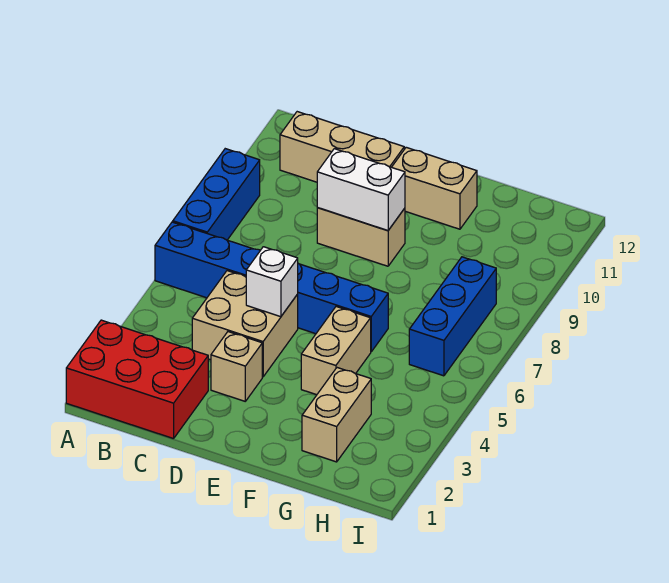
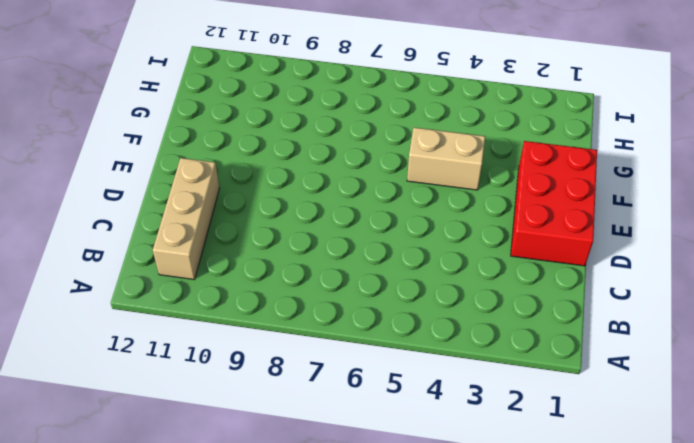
red 2x3 brick [511,141,597,266] -> red 2x3 brick moved to [66,320,208,439]
none -> blue 1x6 brick [155,222,388,352]
none -> blue 1x3 brick [173,149,260,240]
none -> tan 2x2 brick [192,271,298,377]

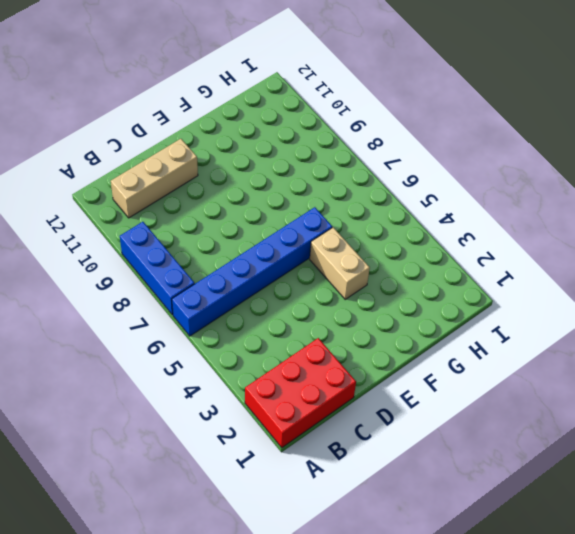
none -> tan 2x2 brick [192,271,298,377]
none -> tan 1x1 brick [211,332,262,401]
none -> tan 1x2 brick [317,208,405,266]

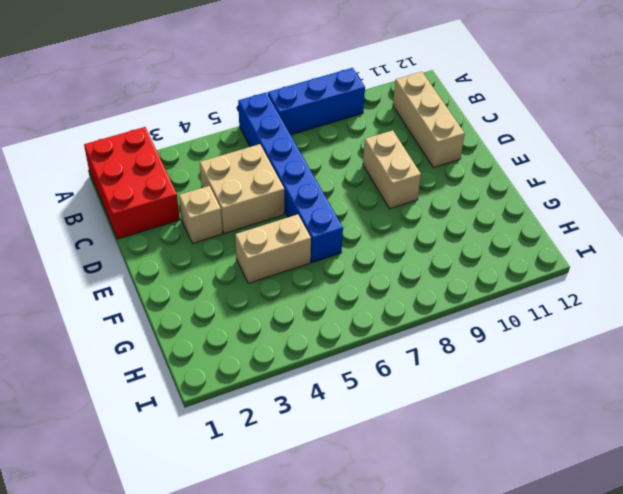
none -> tan 1x2 brick [392,147,477,229]
none -> tan 1x2 brick [302,368,371,462]
none -> blue 1x3 brick [409,257,496,376]

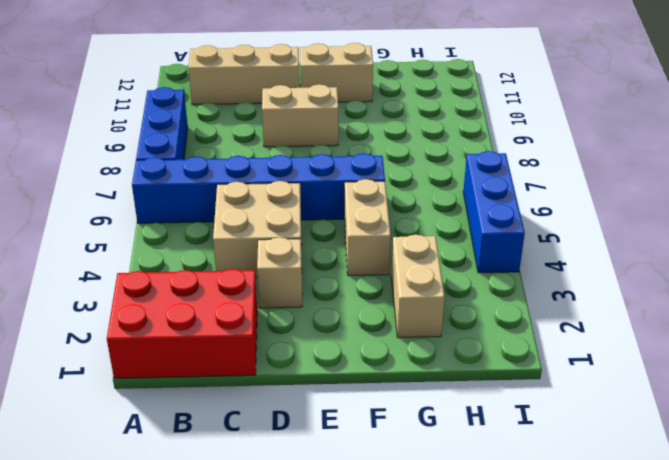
blue 1x3 brick [463,151,525,273] -> blue 1x3 brick moved to [409,257,496,376]
none -> white 1x1 brick [246,247,298,317]
none -> white 1x2 brick [317,149,405,231]

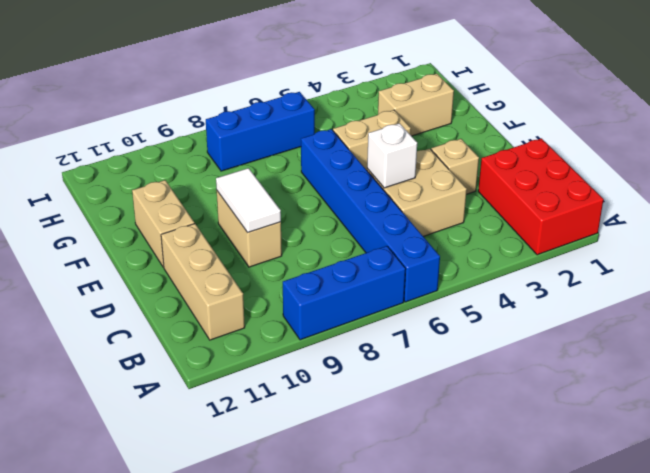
white 1x2 tile [216,168,281,232] -> white 1x2 brick [317,149,405,231]

